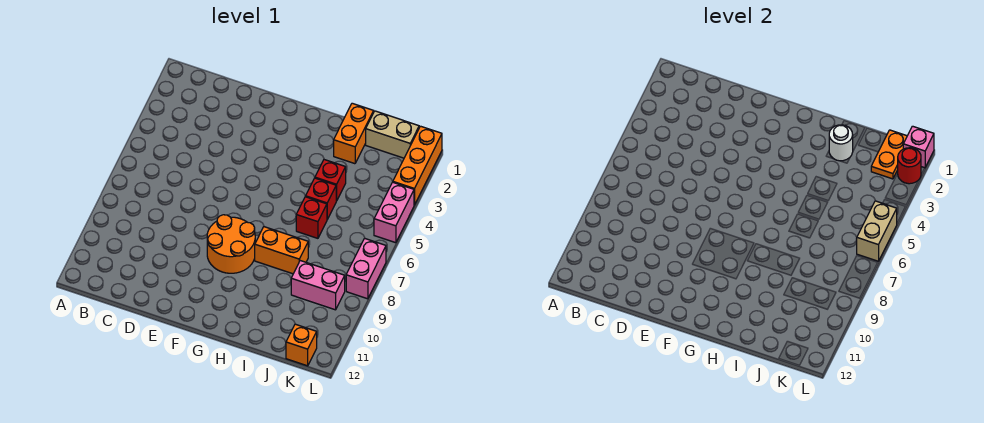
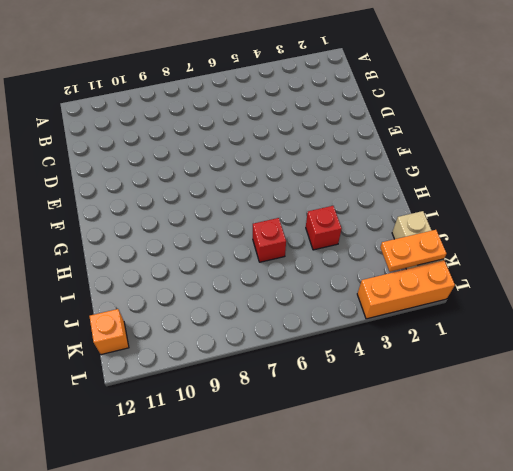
none -> orange 2x2 round brick [207,215,255,273]
none -> orange 1x2 brick [255,227,308,274]
none -> orange 1x2 brick [334,103,374,164]

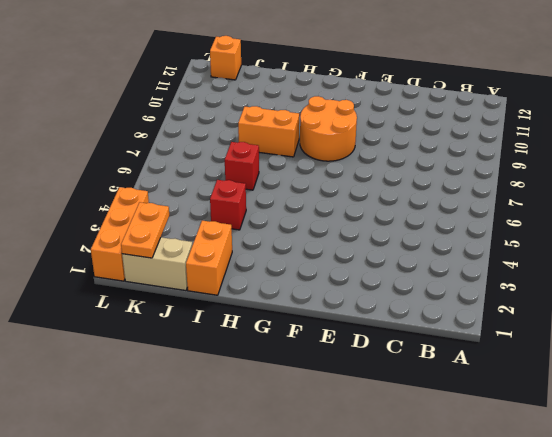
none -> red 1x1 brick [305,178,336,219]
none -> pink 1x2 brick [291,261,345,310]
none -> pink 1x2 brick [374,182,414,243]

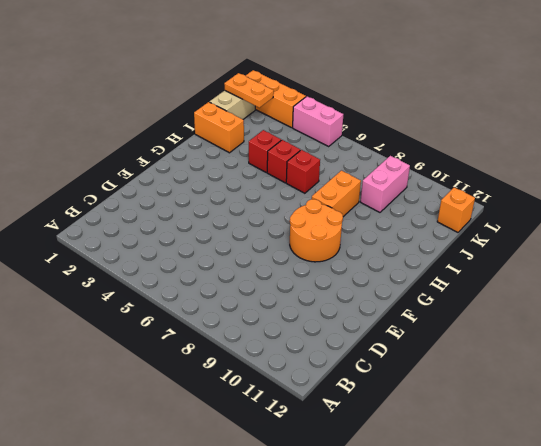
none -> pink 1x2 brick [346,238,386,299]
none -> white 1x1 round brick [829,125,853,161]
none -> pink 1x1 brick [903,126,934,168]

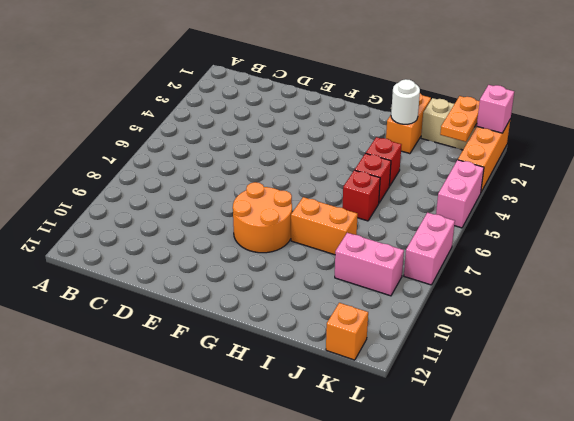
none -> red 1x1 round brick [898,148,921,184]
none -> tan 1x2 brick [857,201,897,261]

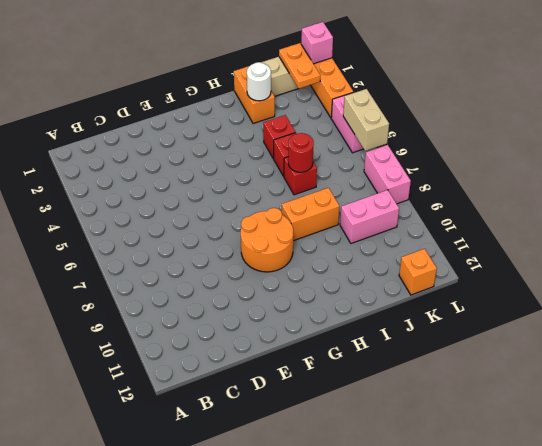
red 1x1 round brick [288,133,314,172] -> red 1x1 round brick moved to [898,148,921,184]

